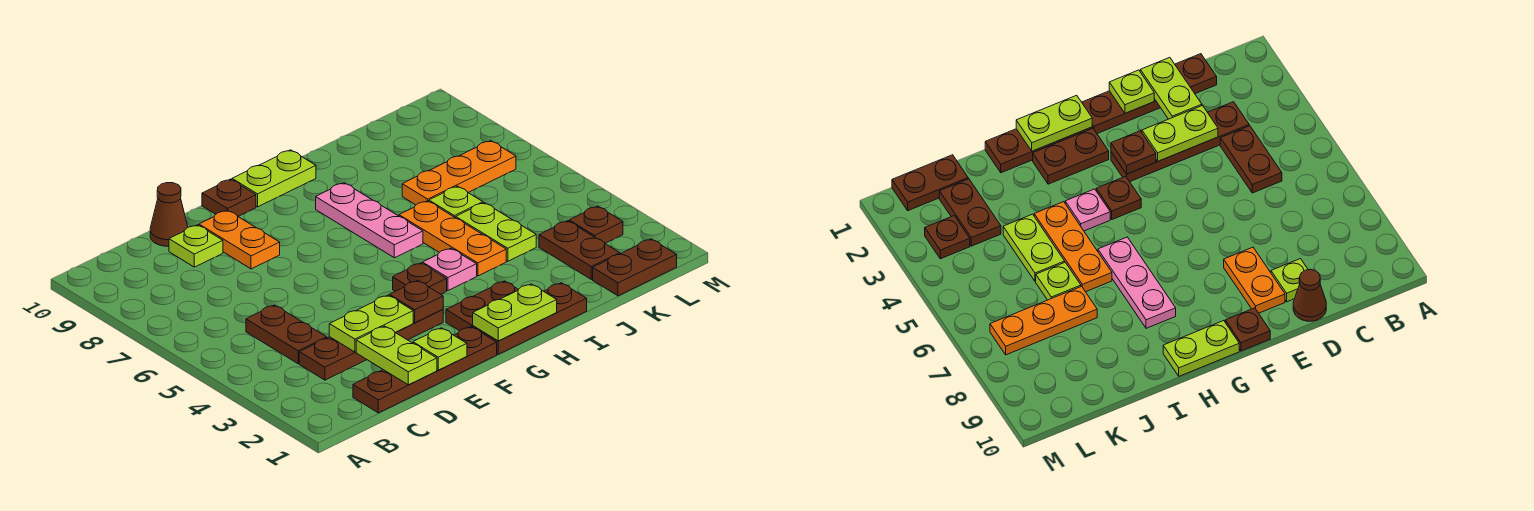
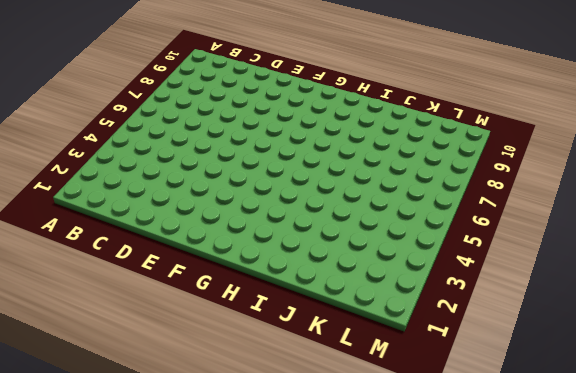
none -> brown 1x4 plate [353,327,497,413]
none -> brown 1x4 plate [299,310,443,380]
none -> brown 1x2 plate [246,305,327,364]

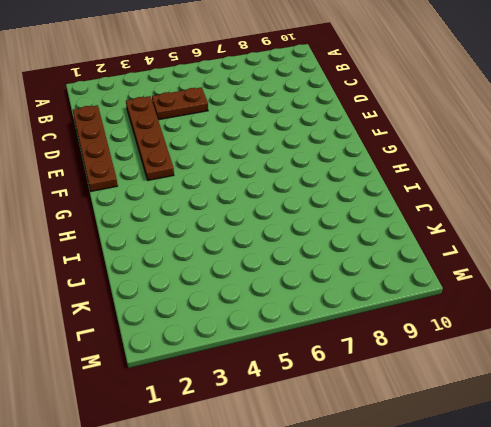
none -> lime 1x1 plate [169,225,223,267]
none -> brown 1x1 cone [150,183,188,246]
none -> orange 1x2 plate [199,210,280,269]

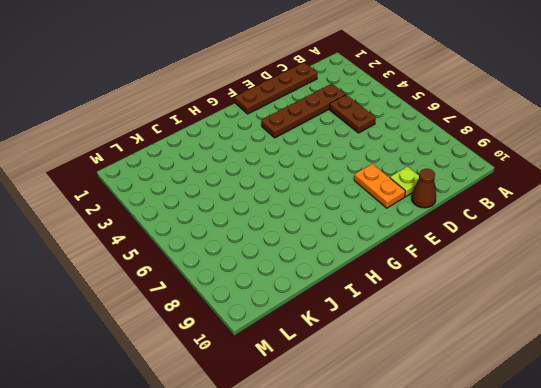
none -> brown 1x1 plate [202,179,256,216]
none -> brown 1x3 plate [473,283,587,354]
none -> brown 1x2 plate [446,281,518,331]

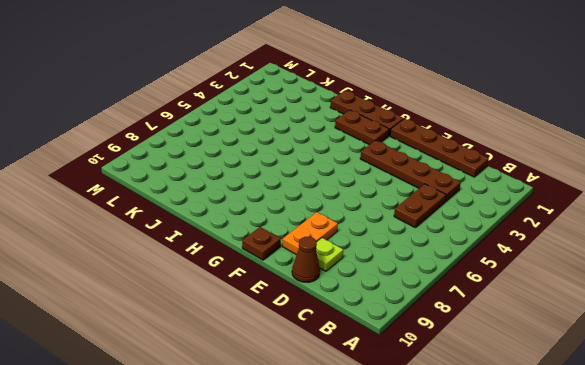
none -> brown 1x1 plate [393,263,447,294]
none -> lime 1x2 plate [232,150,316,207]
none -> pink 1x1 plate [423,248,477,290]

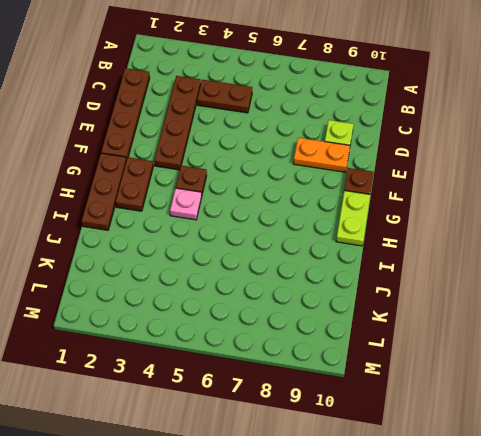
none -> brown 1x1 cone [150,183,188,246]
none -> pink 1x3 plate [316,183,423,258]
none -> orange 1x3 plate [399,201,506,276]

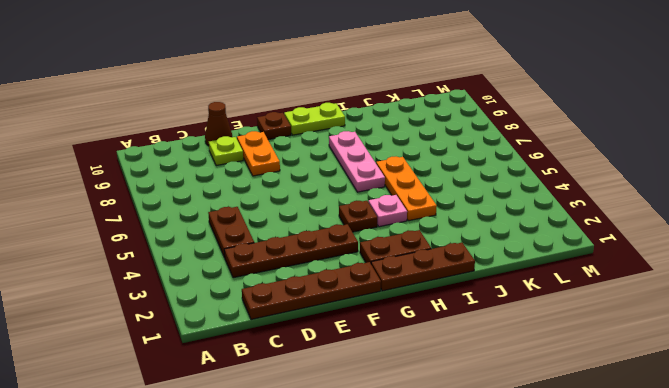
none -> lime 1x2 plate [456,203,536,261]
none -> lime 1x1 plate [429,186,483,218]
none -> orange 1x3 plate [402,141,516,205]

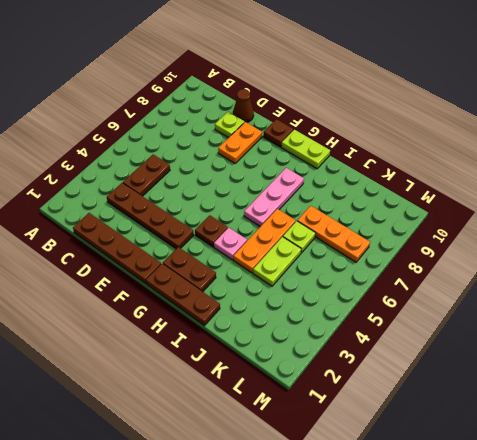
none -> brown 1x2 plate [593,239,677,296]
none -> brown 1x2 plate [539,221,620,279]
none -> brown 1x1 plate [569,206,623,243]

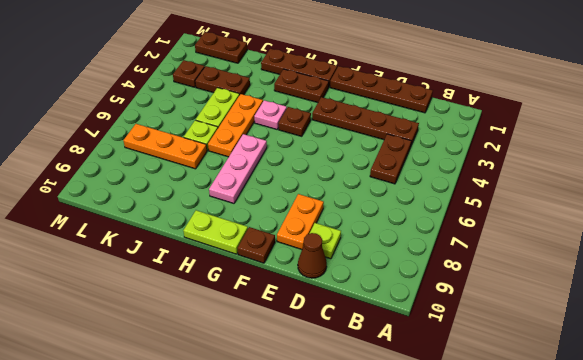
brown 1x2 plate [195,66,250,95] -> brown 1x2 plate turned to [539,221,620,279]
none -> lime 1x2 plate [356,326,437,385]
none -> lime 1x2 plate [329,295,413,352]
none -> lime 1x1 plate [413,328,467,370]

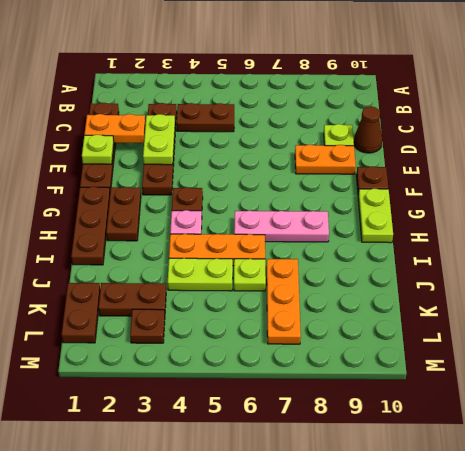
orange 1x2 plate [84,114,146,143] -> lime 1x2 plate [356,326,437,385]
none -> brown 1x1 plate [389,281,443,323]
none -> lime 1x2 plate [473,284,557,341]

